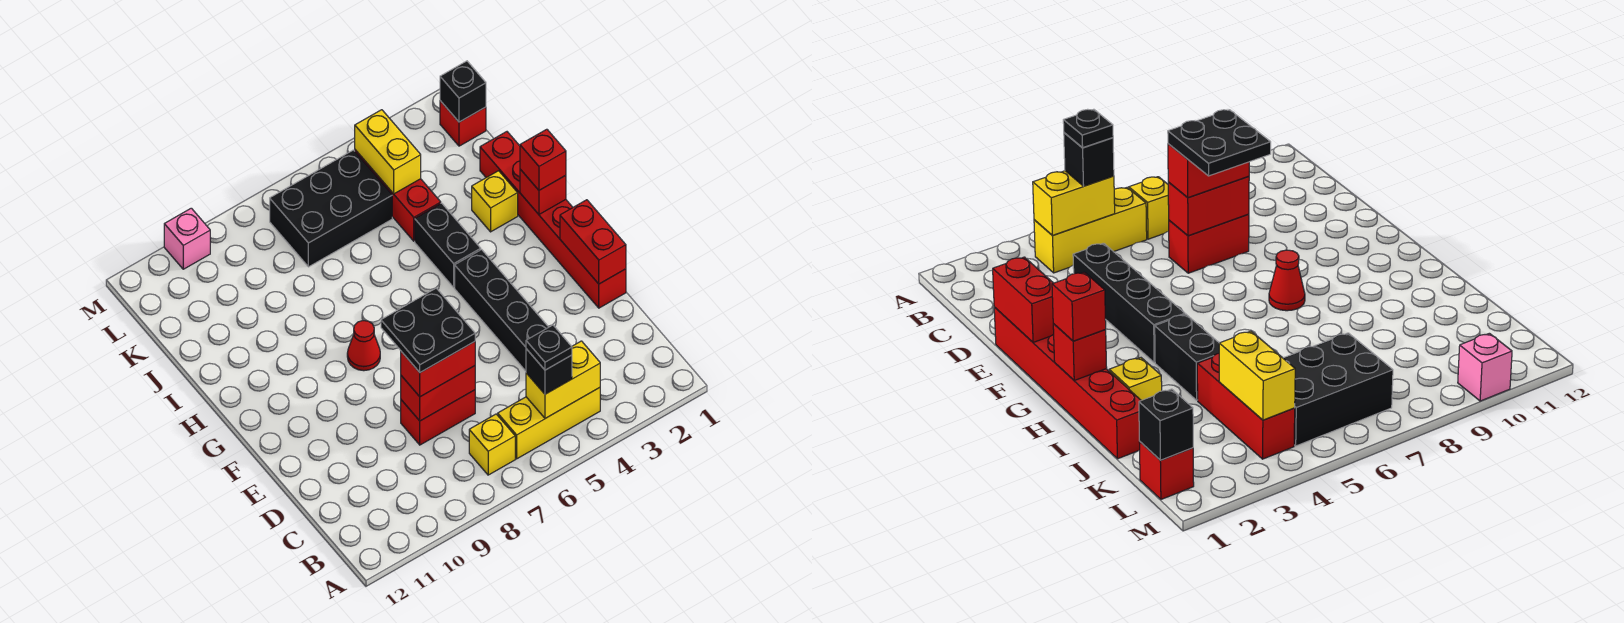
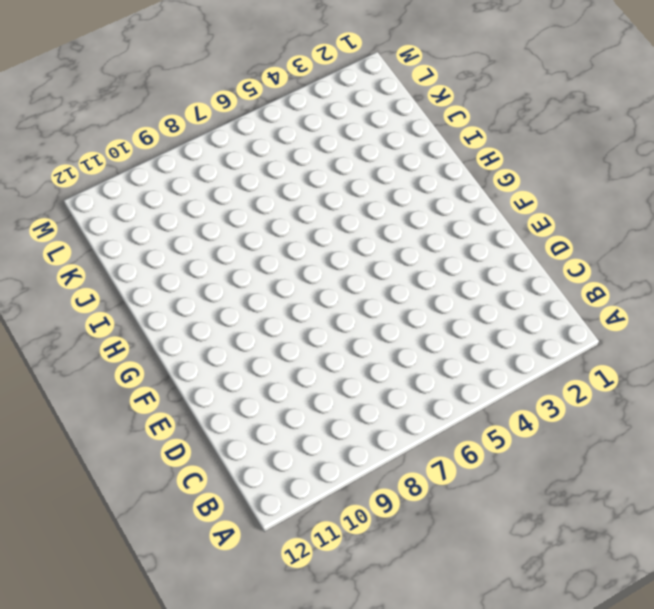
none -> yellow 1x3 brick [498,388,600,459]
none -> yellow 1x1 brick [469,414,515,475]
none -> black 1x4 brick [455,250,549,371]

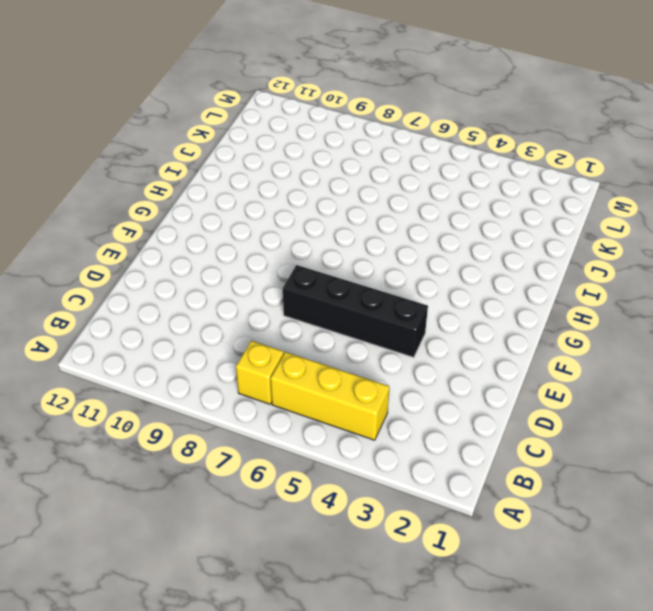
black 1x4 brick [283,265,428,357] -> black 1x4 brick turned to [455,250,549,371]
none -> red 1x2 brick [401,390,475,445]
none -> red 1x6 brick [480,132,626,308]
none -> red 1x1 cone [347,321,380,371]

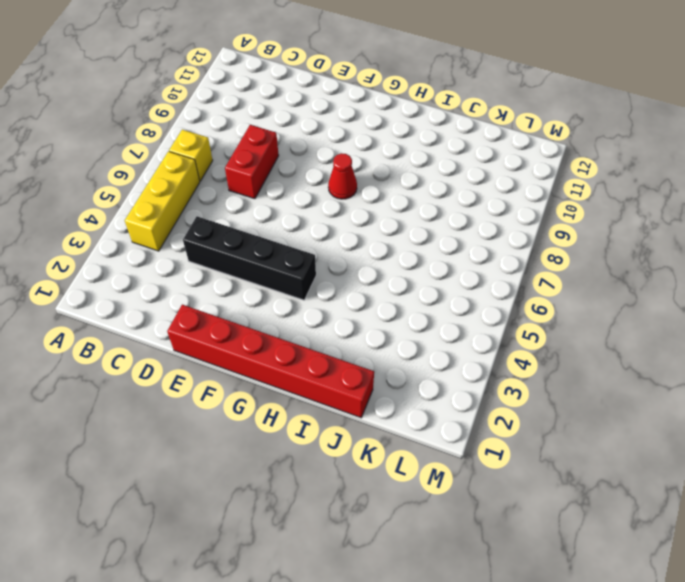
none -> black 1x2 brick [415,203,481,287]
none -> yellow 1x1 brick [472,171,518,232]
none -> red 1x3 brick [355,150,441,241]

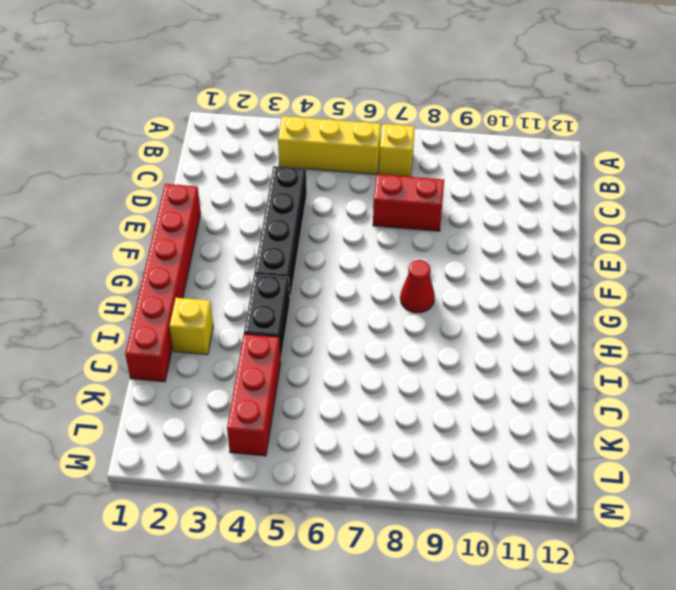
none -> black 2x3 brick [270,150,392,267]
none -> red 1x1 brick [440,101,486,146]
none -> pink 1x1 brick [164,208,210,269]

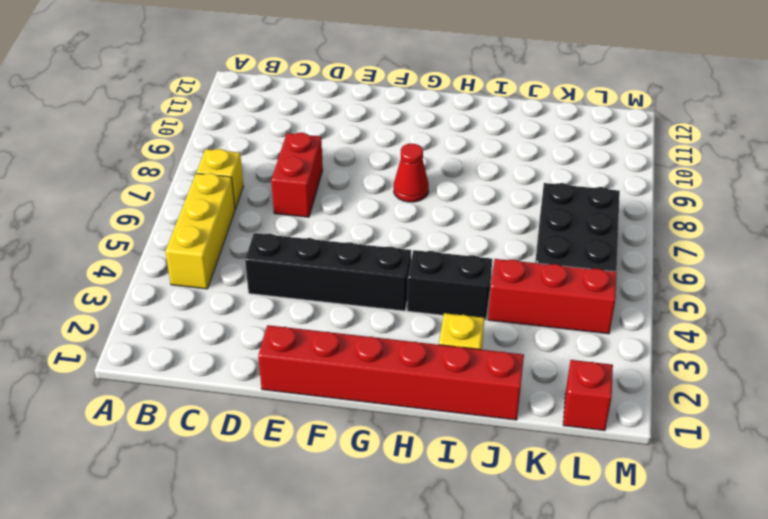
none -> pink 1x1 brick [164,208,210,269]
none -> yellow 1x2 brick [526,341,600,418]
none -> red 1x2 brick [401,366,475,421]

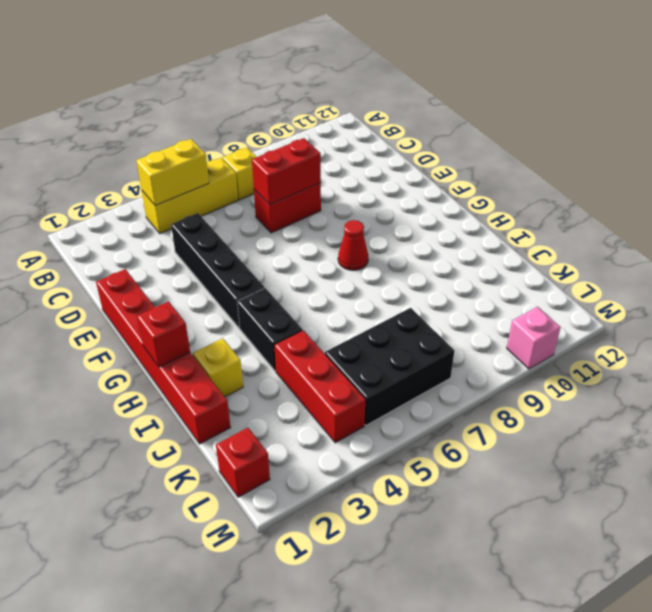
none -> red 1x2 brick [560,200,626,284]
none -> yellow 1x2 brick [355,110,421,194]
none -> black 1x1 brick [440,61,486,122]

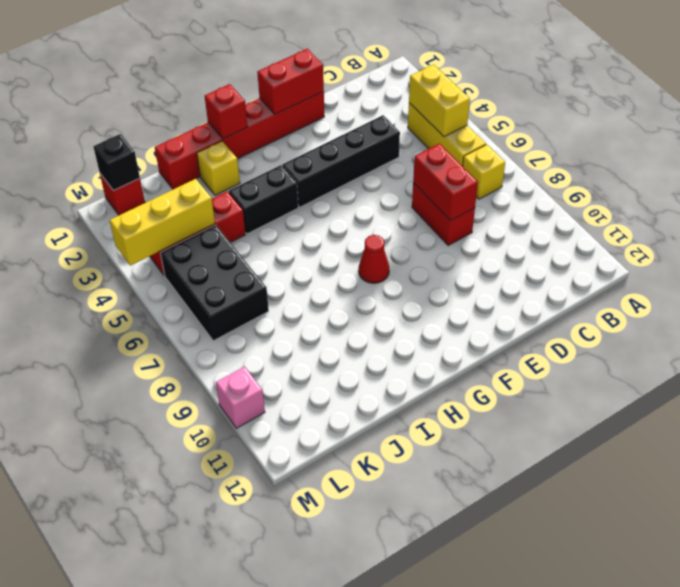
yellow 1x3 brick [110,179,215,266] -> yellow 1x2 brick [355,110,421,194]
none -> black 1x1 brick [526,349,572,394]
none -> red 1x2 brick [401,342,475,397]
none -> red 1x1 brick [520,129,566,190]

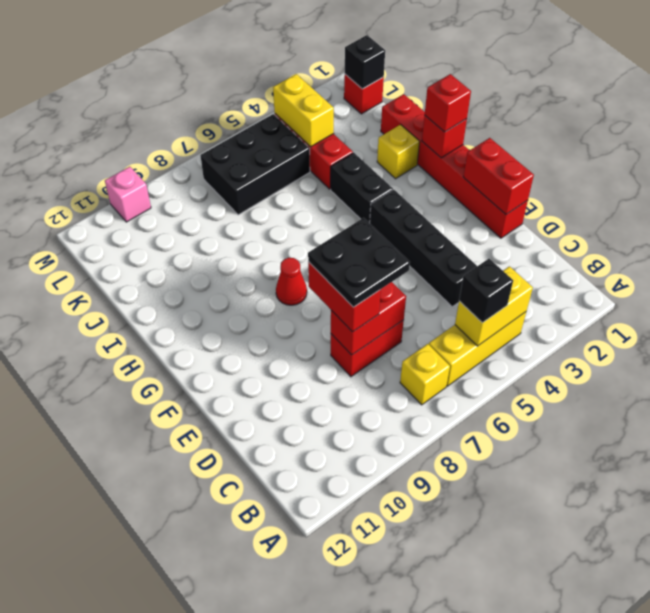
red 1x2 brick [308,262,381,332] -> red 1x2 brick turned to [401,342,475,397]
none -> black 1x1 plate [526,325,572,370]

